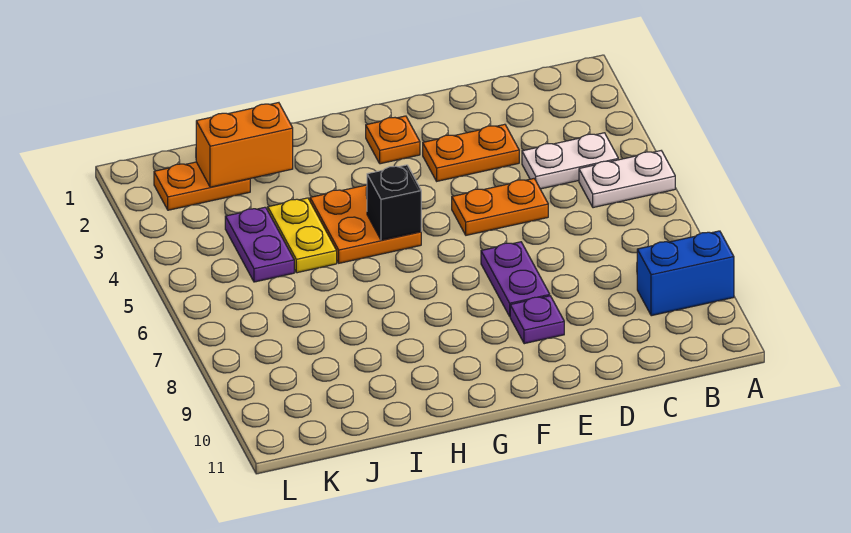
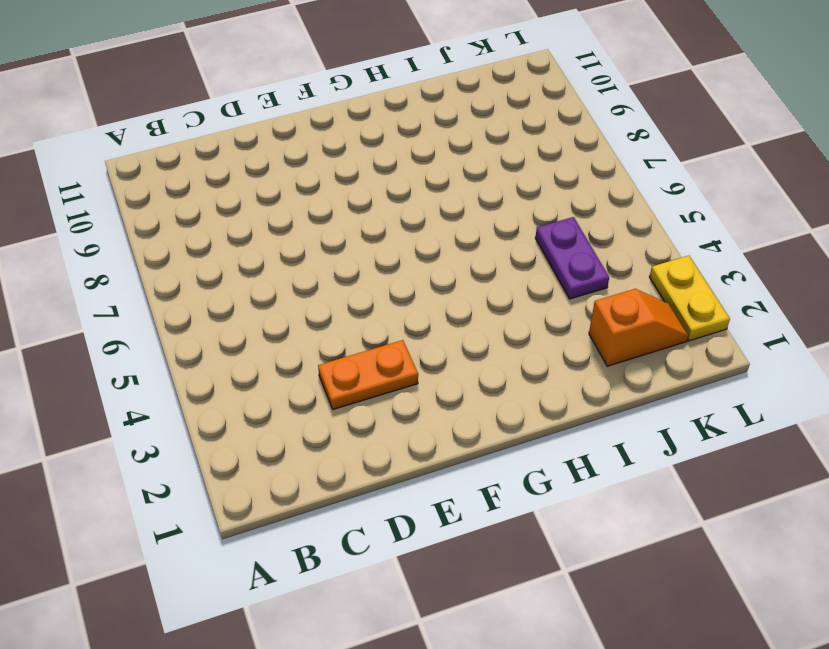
orange 1x2 slope [589,289,688,366] -> orange 1x2 plate [154,162,250,210]
yellow 1x2 plate [650,256,730,341] -> yellow 1x2 plate moved to [268,198,337,273]
none -> white 1x2 plate [579,151,675,208]
none -> blue 1x2 brick [637,231,734,316]
none -> white 1x2 plate [522,133,618,189]

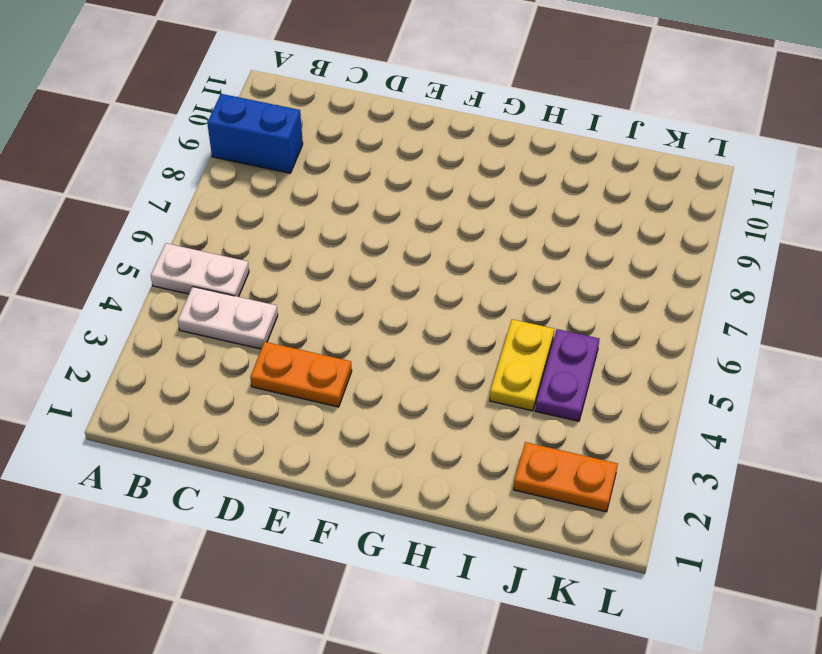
none -> orange 1x2 plate [452,179,548,235]
none -> purple 1x2 plate [481,242,550,316]
none -> purple 1x1 plate [510,296,564,344]

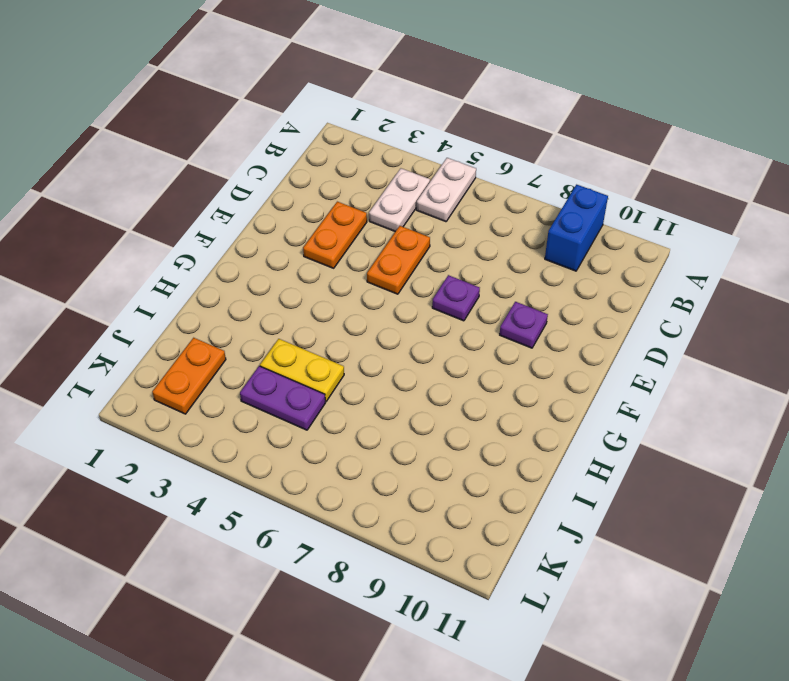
purple 1x1 plate [432,275,480,321] -> purple 1x2 plate [481,242,550,316]
none -> orange 1x1 plate [366,116,420,164]
none -> orange 2x2 plate [310,185,421,263]
none -> black 1x1 brick [367,165,421,240]

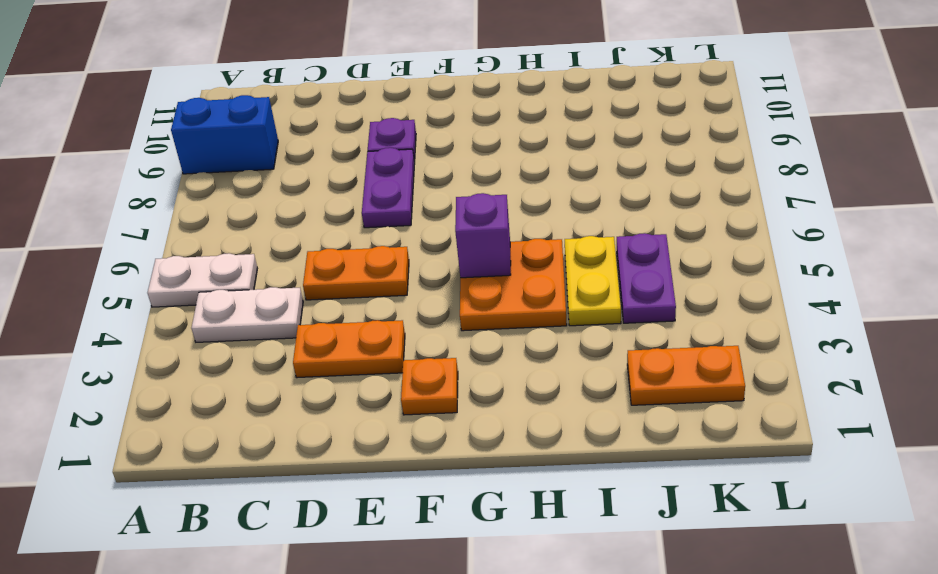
purple 1x1 brick [455,193,511,278] -> black 1x1 brick [367,165,421,240]
none -> orange 1x2 brick [196,103,293,187]

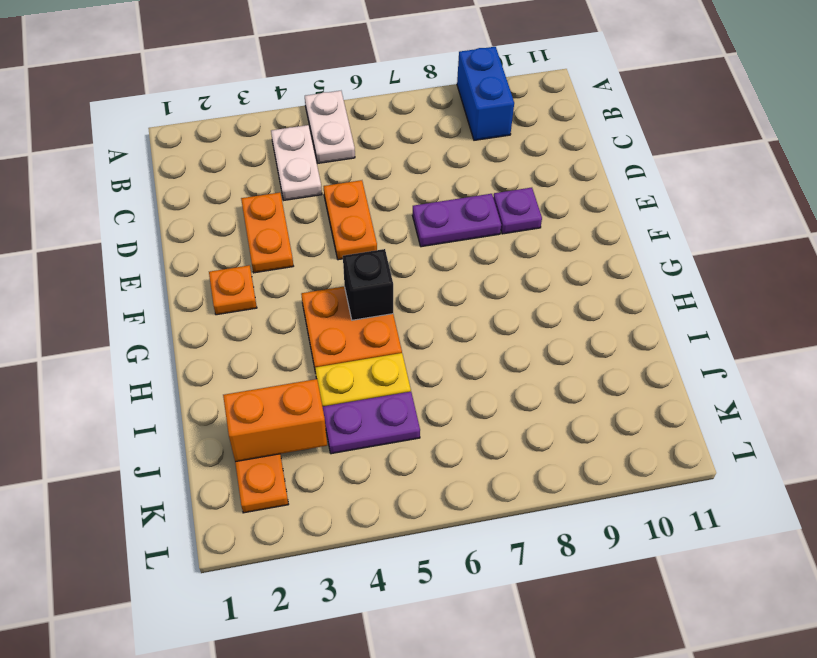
orange 1x2 brick [223,379,327,462] -> orange 1x2 brick turned to [196,103,293,187]

